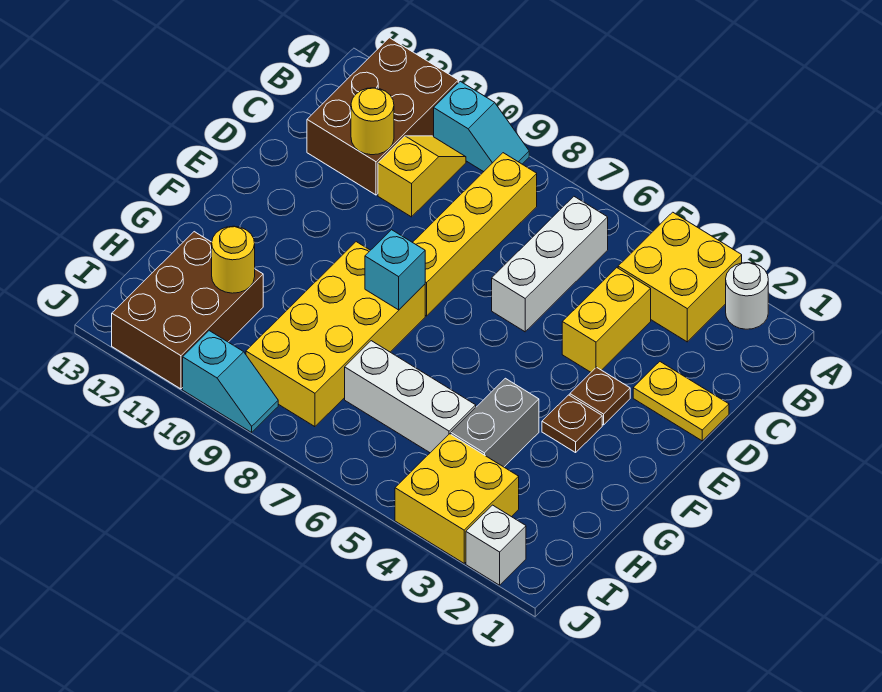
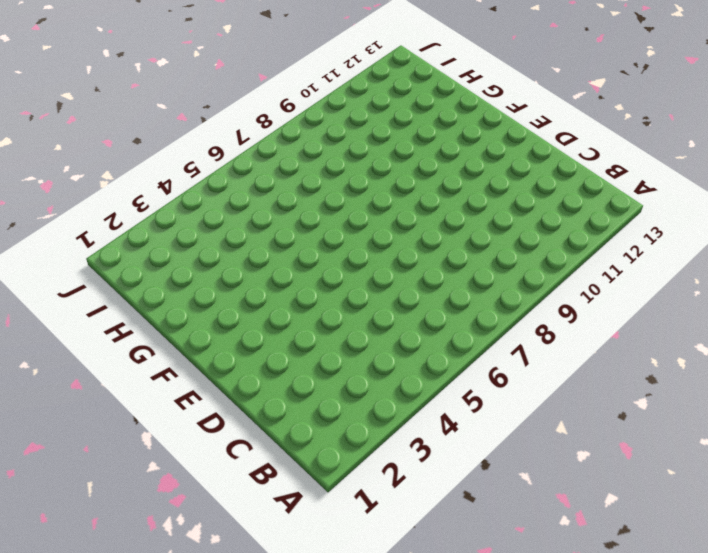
none -> white 1x1 round brick [726,263,768,329]
none -> yellow 2x2 brick [618,212,742,342]
none -> cyan 1x2 slope [434,81,529,172]

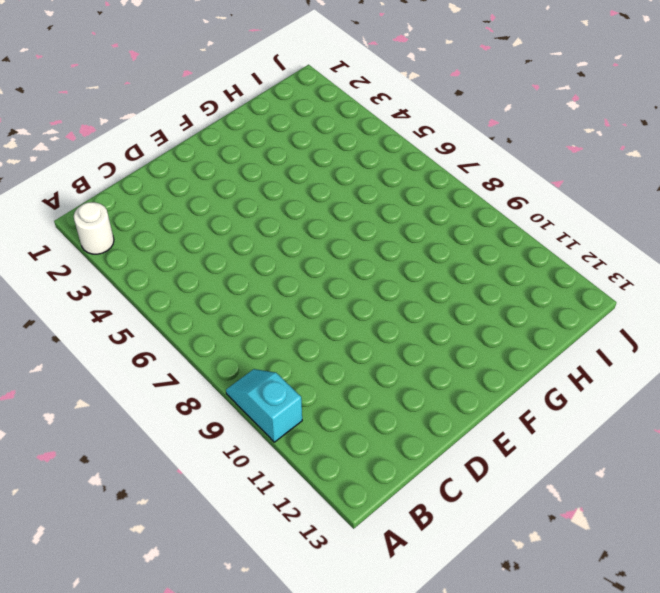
none -> yellow 2x2 brick [618,212,742,342]
none -> brown 2x3 brick [307,38,458,195]
none -> white 1x3 brick [492,197,608,332]

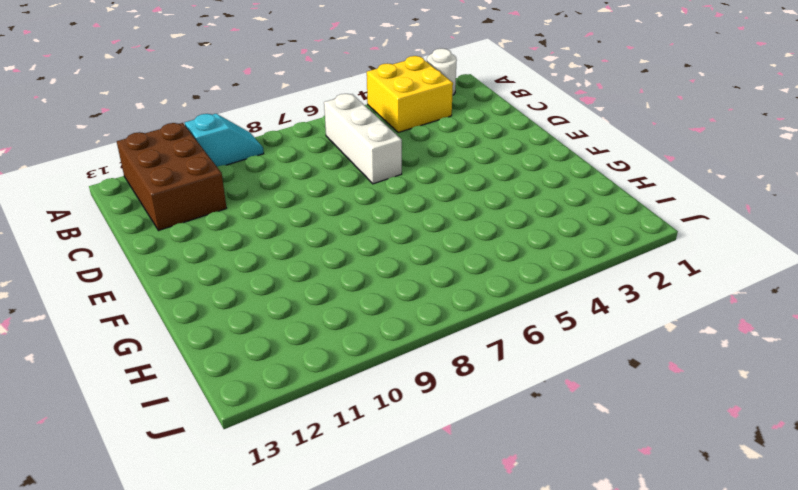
none -> yellow 1x4 brick [413,153,537,316]
none -> yellow 1x2 slope [378,136,466,217]
none -> yellow 1x2 brick [562,268,651,372]

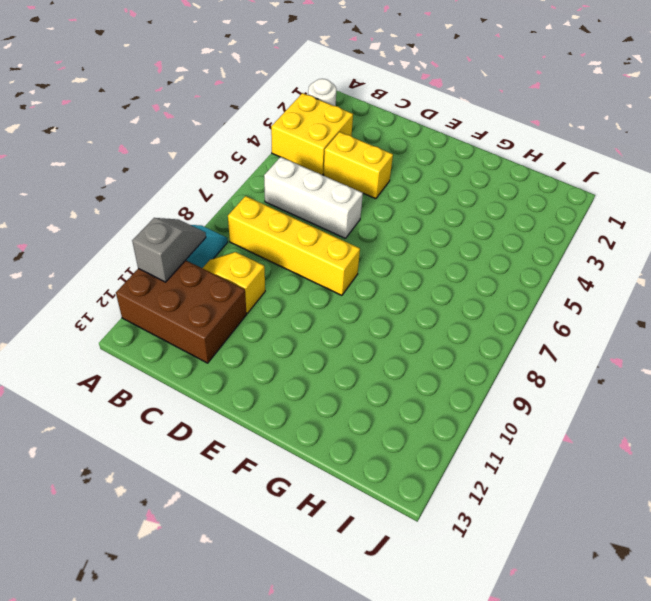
grey 1x2 slope [132,218,206,282] -> none
none -> yellow 1x2 plate [633,362,729,441]
none -> brown 1x1 plate [570,367,630,425]
none -> brown 1x1 plate [542,395,602,453]

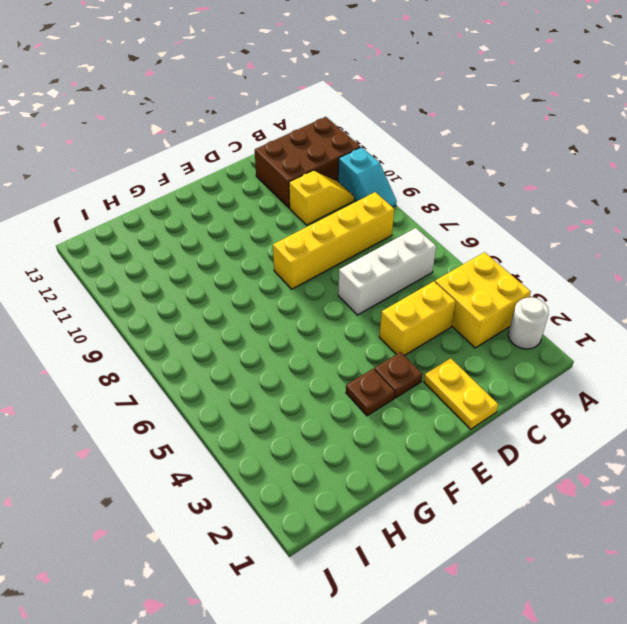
none -> yellow 2x4 brick [246,242,425,427]
none -> grey 1x2 brick [451,378,539,467]
none -> white 1x3 brick [345,341,476,453]

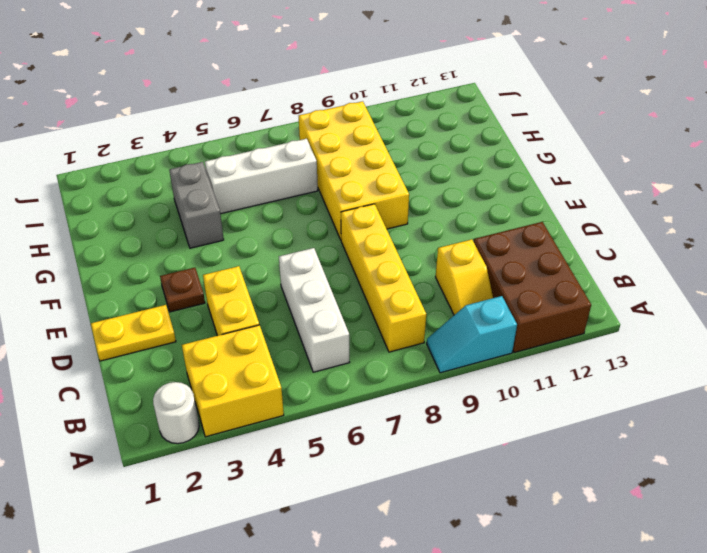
none -> brown 1x1 plate [542,395,602,453]
none -> brown 2x3 brick [112,232,263,389]
none -> yellow 2x2 brick [395,434,519,563]

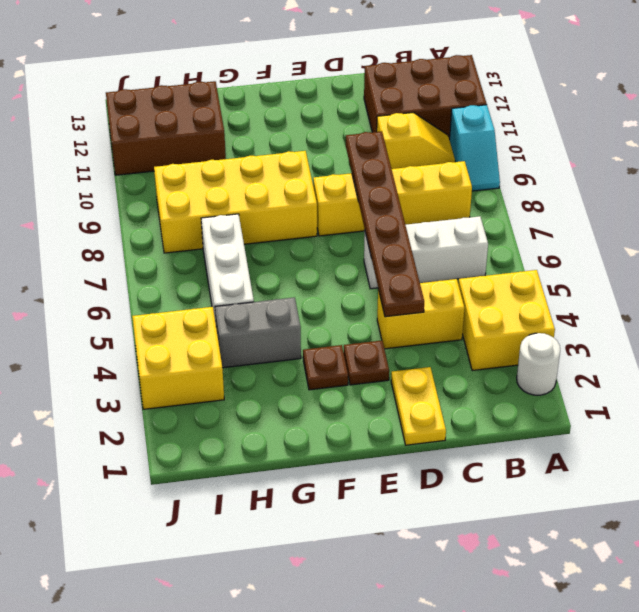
brown 1x6 plate [346,131,424,317] -> none
none -> white 1x1 brick [466,505,526,585]
none -> cyan 1x2 slope [183,331,278,432]
none -> yellow 1x1 round brick [351,88,394,155]

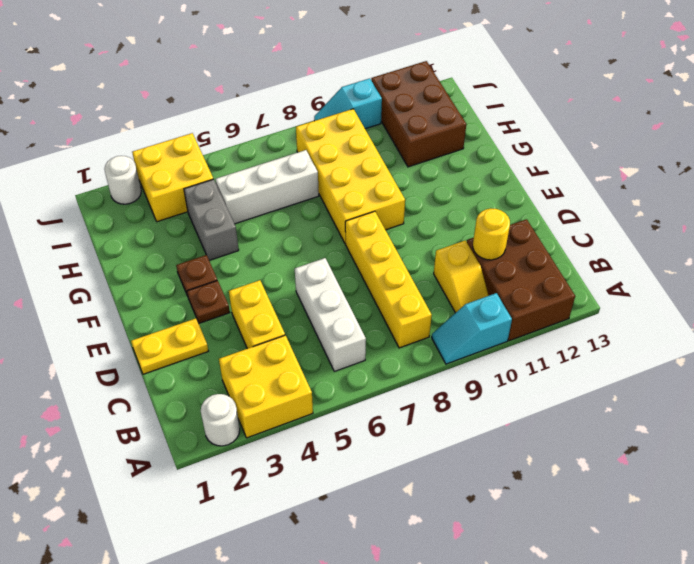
white 1x1 round brick [104,156,141,204] -> white 1x1 brick [466,505,526,585]
none -> cyan 1x1 brick [365,230,425,310]
none -> yellow 1x1 round brick [212,226,255,293]

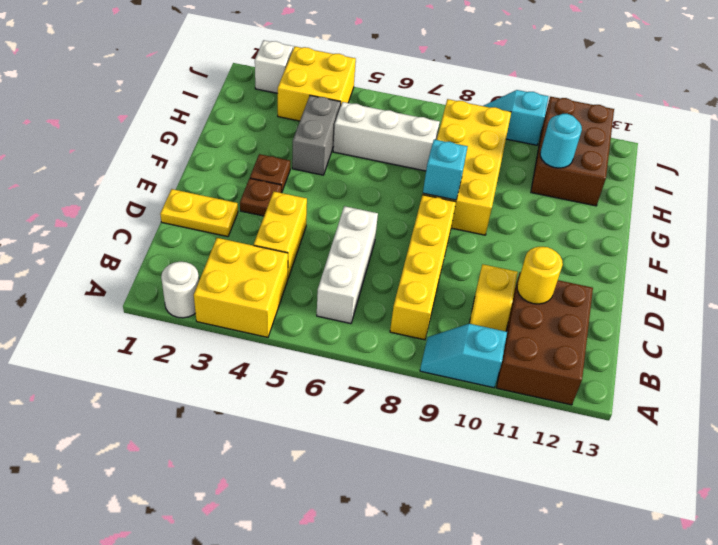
cyan 1x1 round brick [540,114,582,168] -> yellow 1x1 round brick [212,226,255,293]

